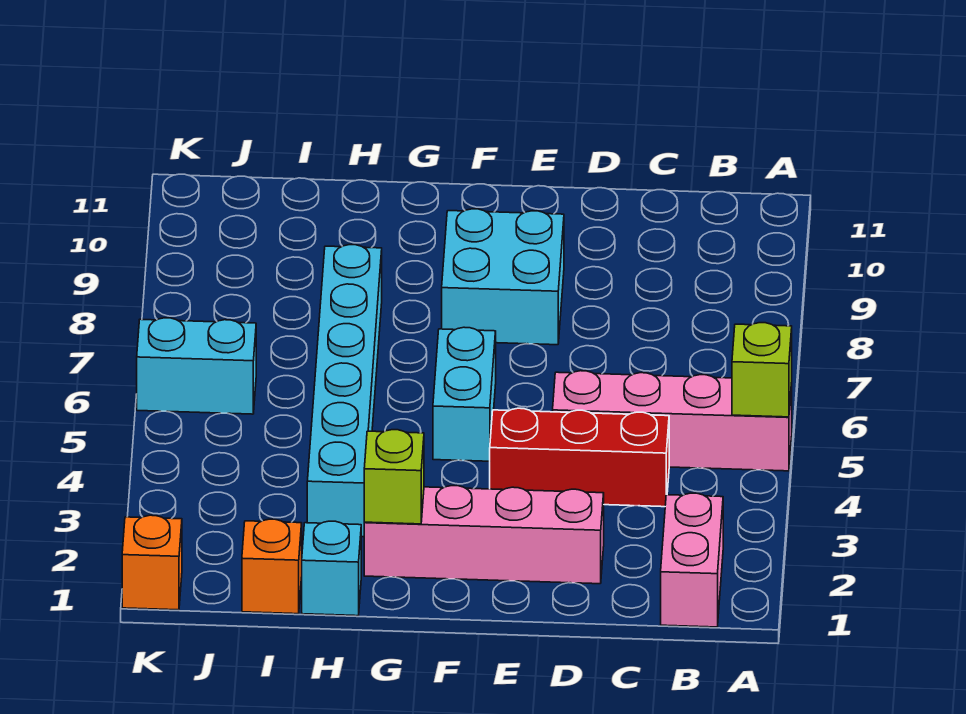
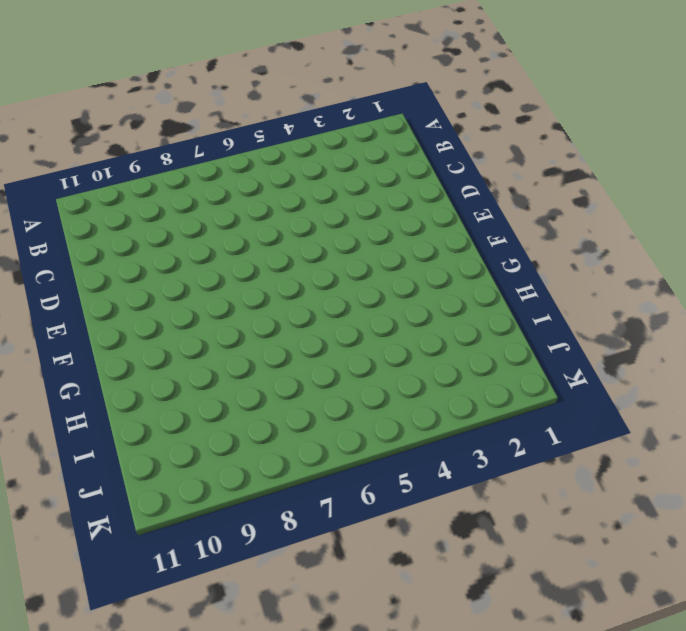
none -> pink 1x4 brick [553,371,792,471]
none -> pink 1x2 brick [661,493,723,627]
none -> red 1x3 brick [490,408,669,507]

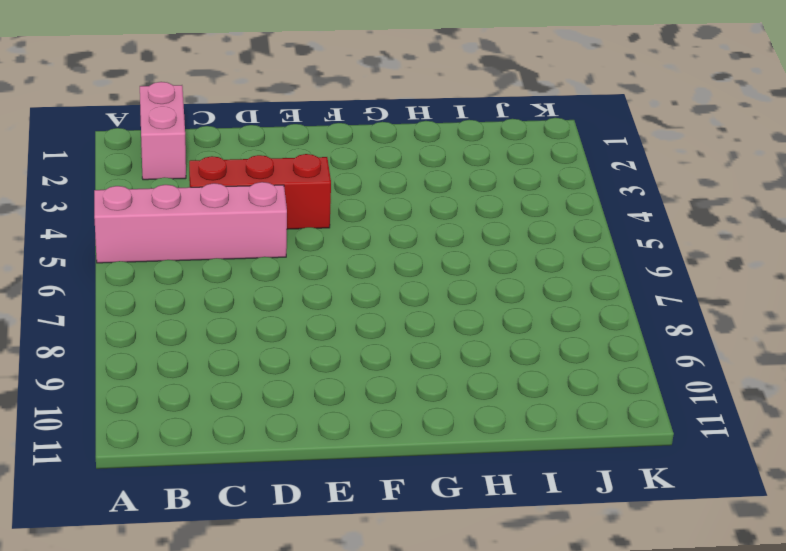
none -> pink 1x4 brick [364,486,604,584]
none -> cyan 2x2 brick [442,209,564,345]
none -> cyan 1x2 brick [433,327,496,461]

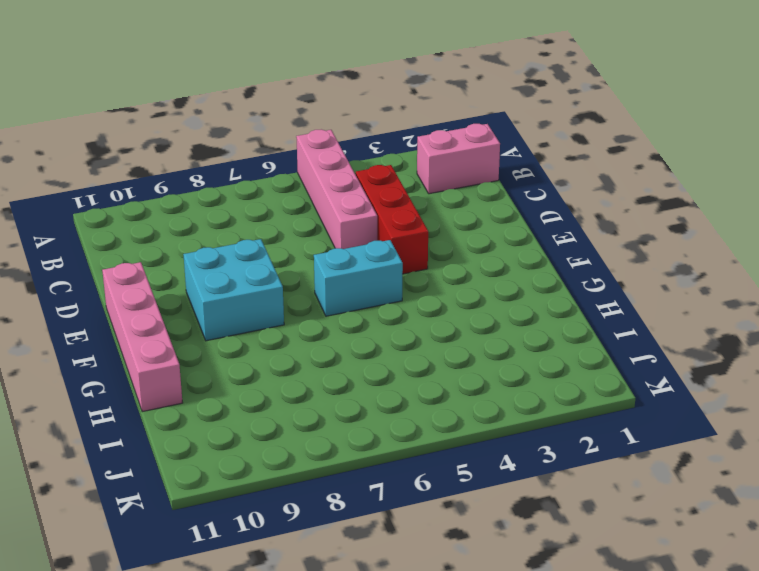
pink 1x4 brick [102,262,183,412] -> pink 1x4 brick moved to [364,486,604,584]
none -> cyan 1x1 brick [302,521,361,616]
none -> cyan 1x6 brick [307,245,382,537]
none -> orange 1x1 brick [242,519,302,614]

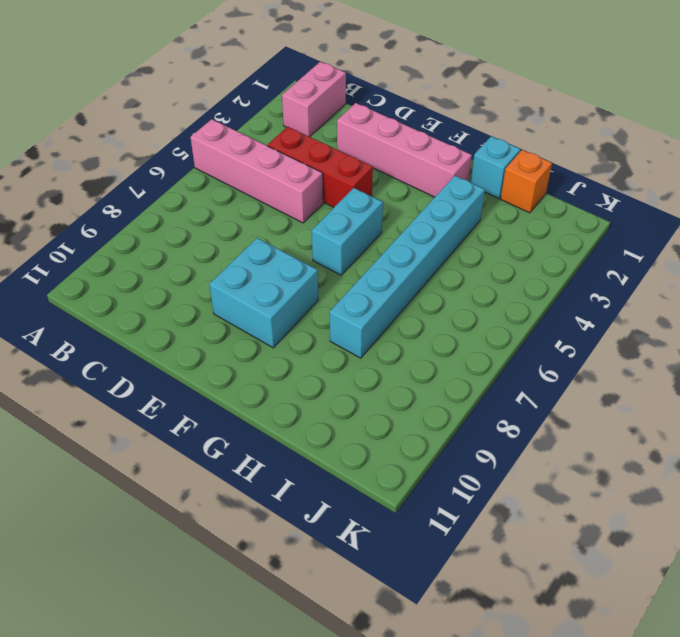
none -> cyan 1x2 brick [137,318,256,414]
none -> orange 1x1 brick [122,515,182,610]
none -> lime 1x1 brick [732,323,792,417]

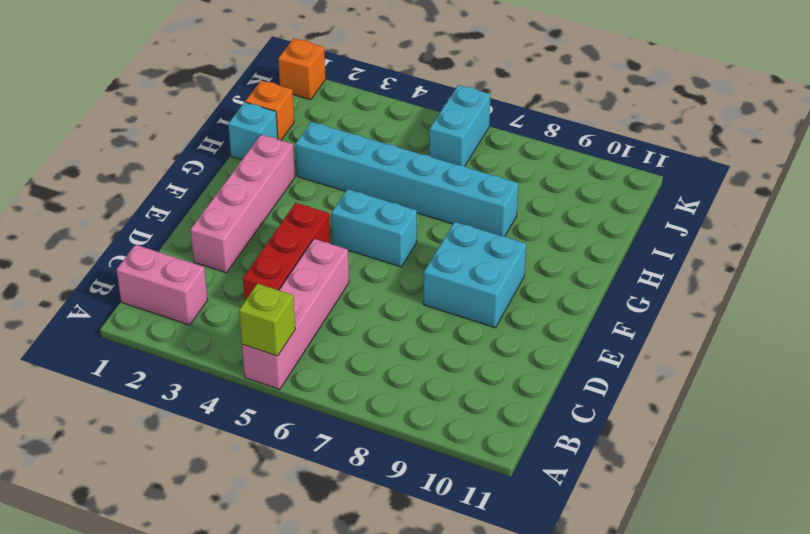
none -> lime 1x1 brick [364,430,424,524]

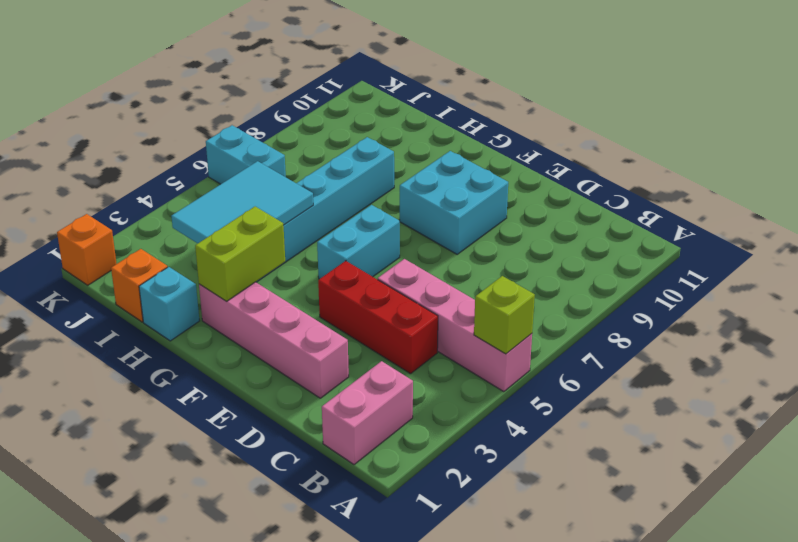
lime 1x2 brick [195,207,285,301] -> lime 1x1 brick [364,430,424,524]
cyan 2x3 tile [171,161,313,244] -> none

